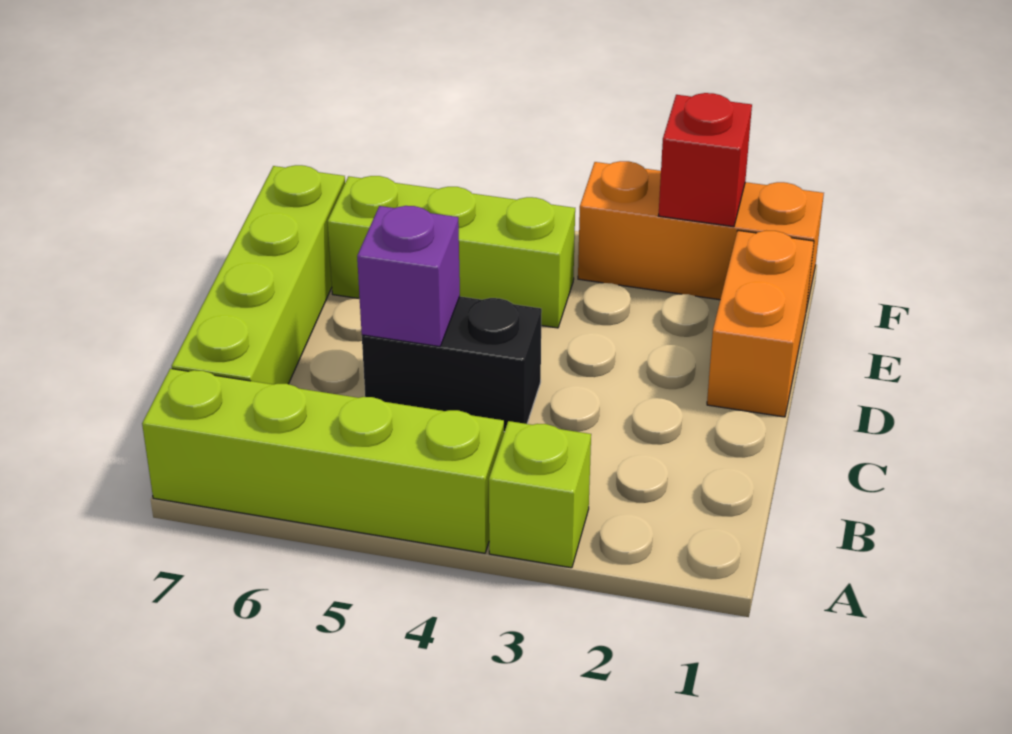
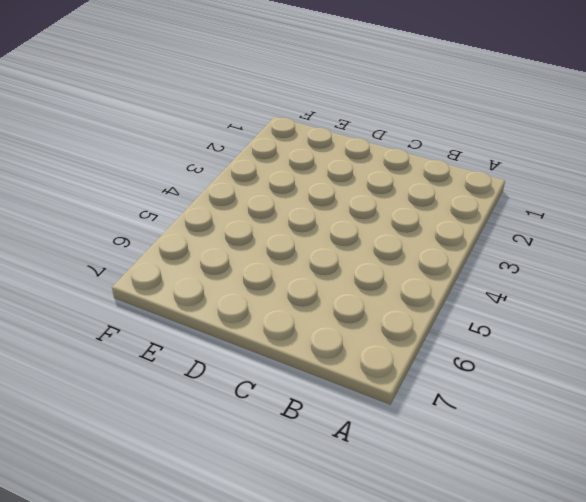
none -> lime 1x1 brick [489,421,591,568]
none -> lime 1x4 brick [142,368,504,553]

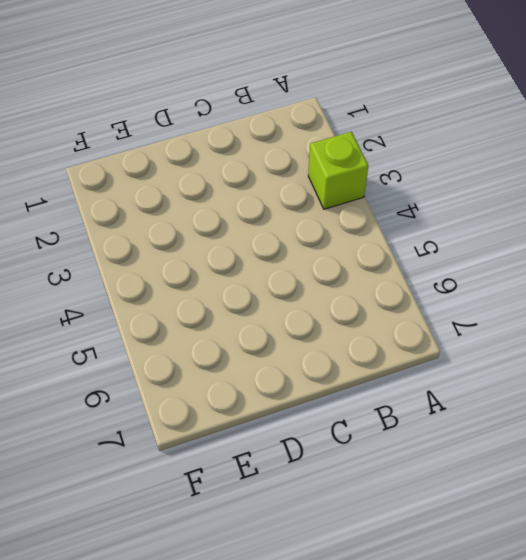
none -> lime 1x4 brick [142,368,504,553]
none -> lime 1x4 brick [172,165,345,384]

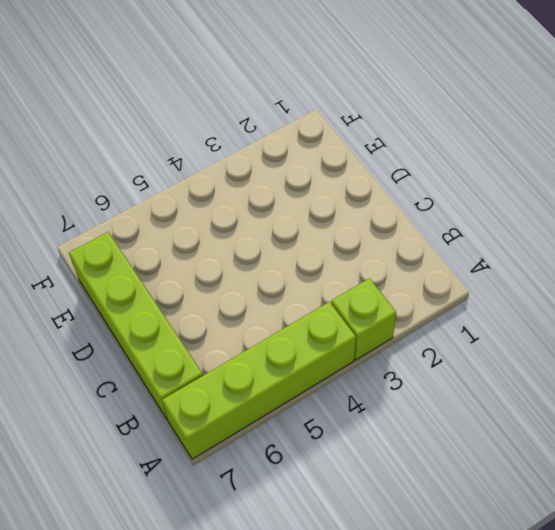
none -> black 1x2 brick [362,296,542,432]
none -> orange 1x2 brick [707,230,814,417]

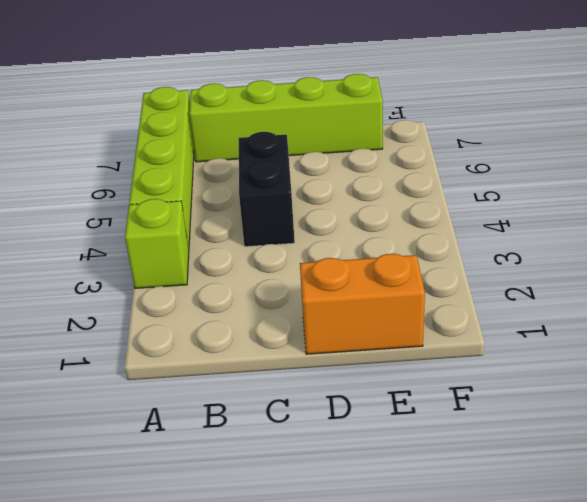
none -> lime 1x3 brick [327,176,575,328]
none -> orange 1x3 brick [578,161,824,310]

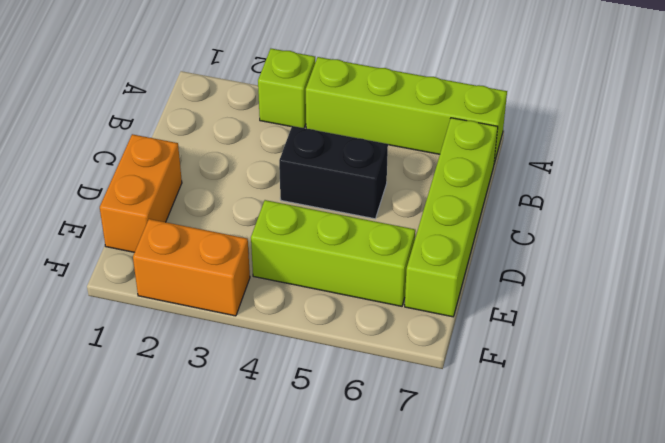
orange 1x2 brick [133,219,250,316] -> orange 1x3 brick [578,161,824,310]
none -> purple 1x1 brick [357,206,460,347]
none -> red 1x1 brick [658,93,752,227]

